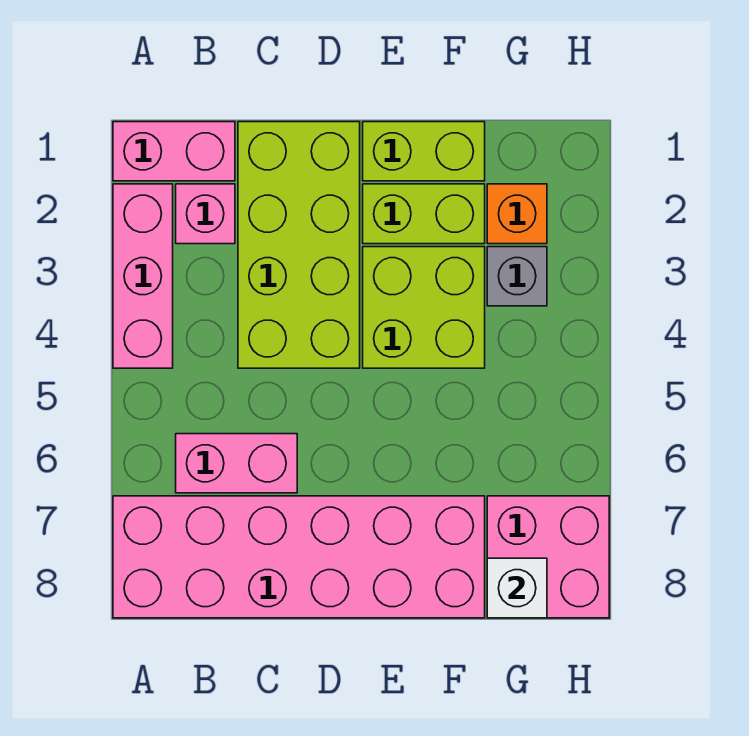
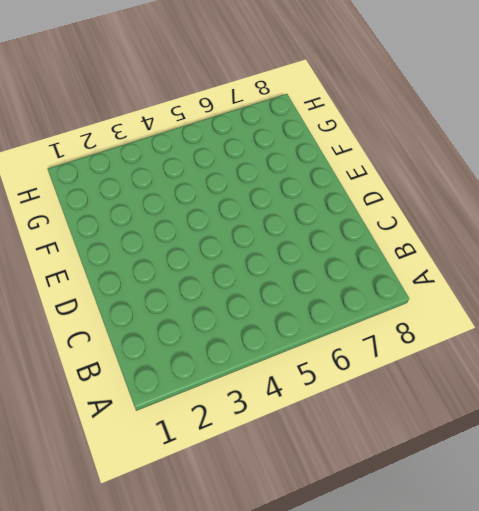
none -> pink 1x2 brick [113,122,235,181]
none -> pink 1x3 brick [113,184,173,368]
none -> pink 2x6 brick [113,496,485,618]

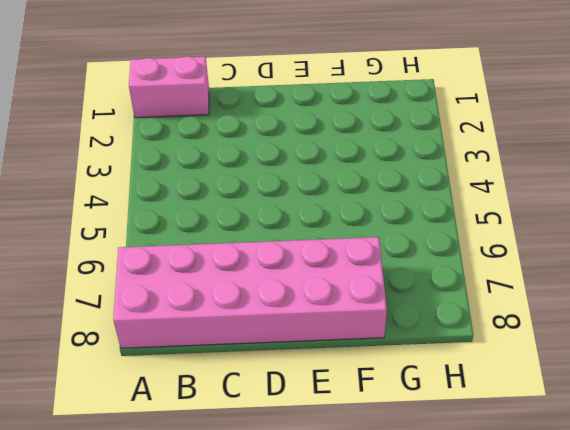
none -> pink 1x3 brick [113,184,173,368]
none -> pink 1x1 brick [176,184,235,244]
none -> pink 1x2 brick [176,434,297,493]

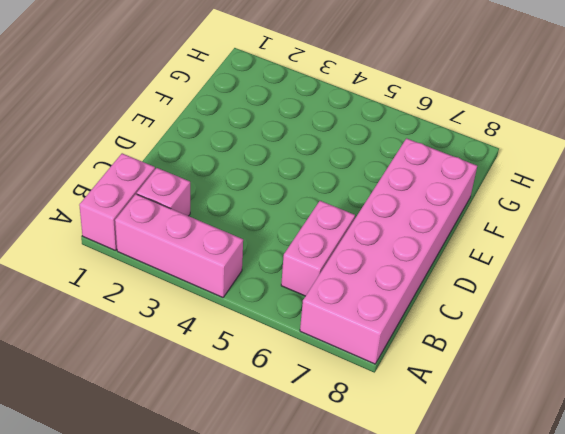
none -> lime 2x4 brick [238,122,360,368]
none -> lime 1x2 brick [363,122,485,181]
none -> lime 1x2 brick [363,184,485,244]

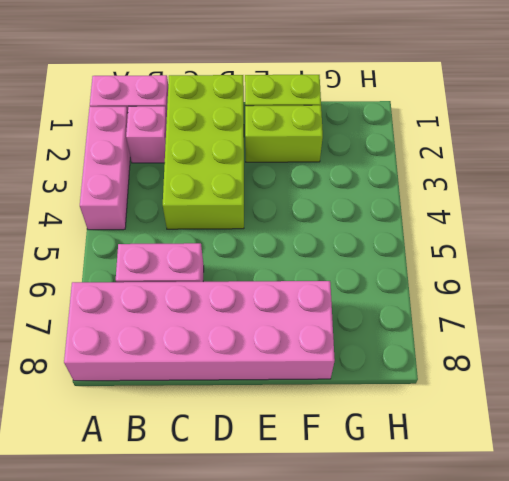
none -> lime 2x2 brick [363,247,485,368]
none -> orange 1x1 brick [487,184,547,244]
none -> grey 1x1 brick [487,247,547,306]

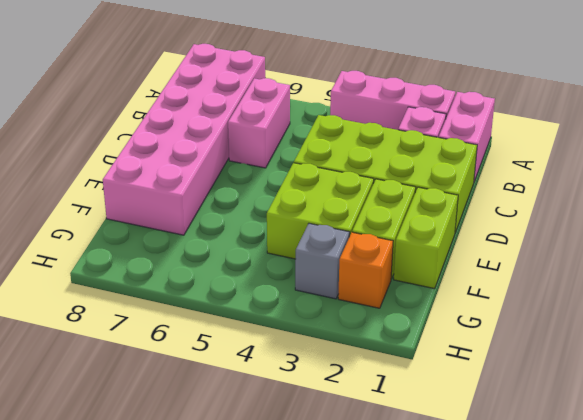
none -> pink 2x2 brick [487,496,609,618]
none -> white 1x1 brick [487,558,547,618]

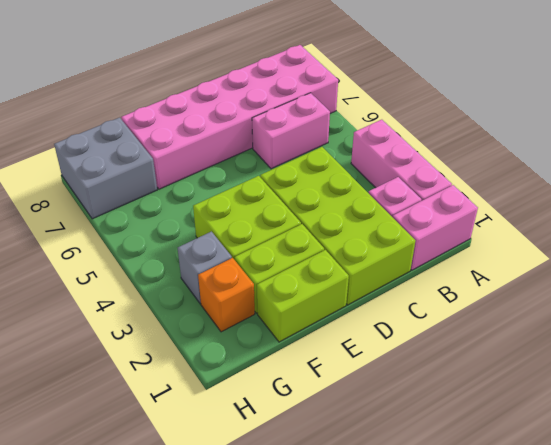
grey 2x2 brick [54,118,157,219] -> pink 2x2 brick [487,496,609,618]
none -> white 1x1 brick [487,558,547,618]

